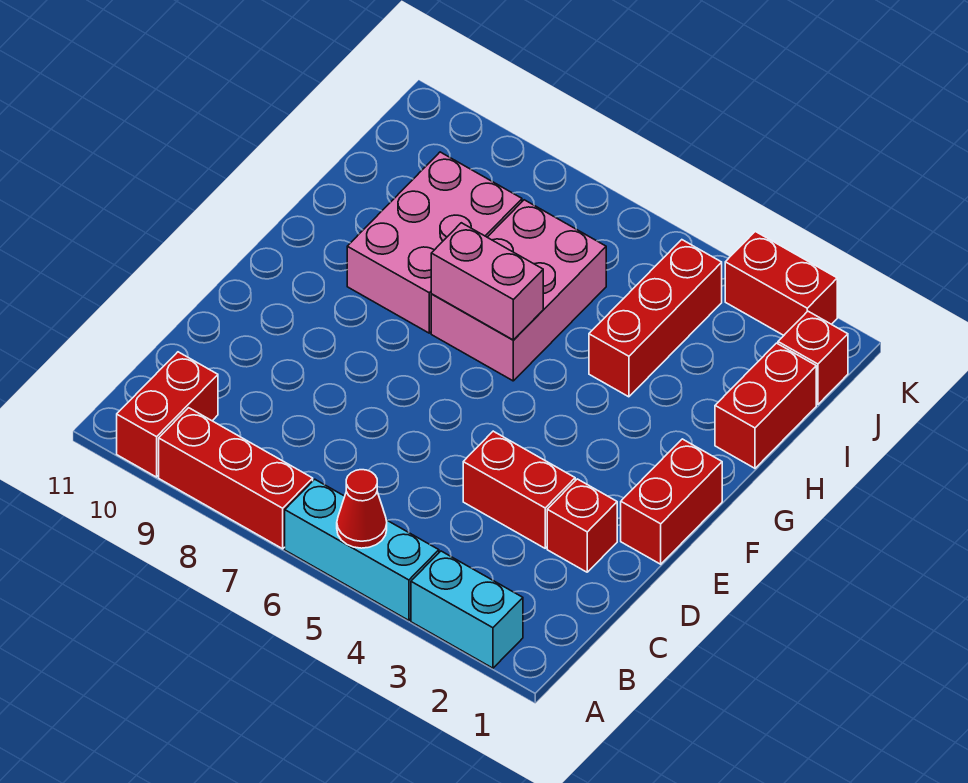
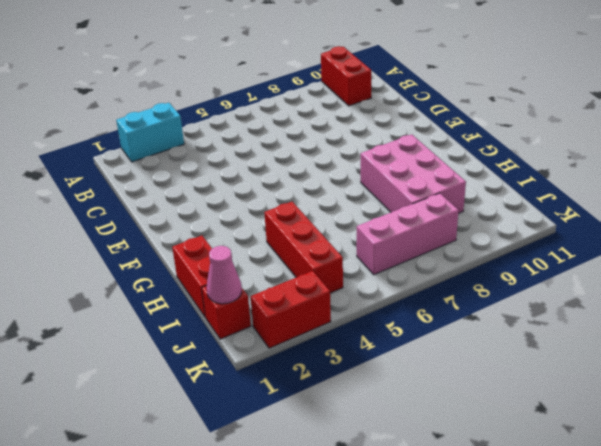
pink 1x1 cone [207,246,242,304] -> none
pink 1x3 brick [357,193,459,275] -> none
none -> cyan 1x3 brick [285,479,439,620]
none -> red 1x3 brick [159,408,313,549]
none -> red 1x1 brick [547,479,617,572]

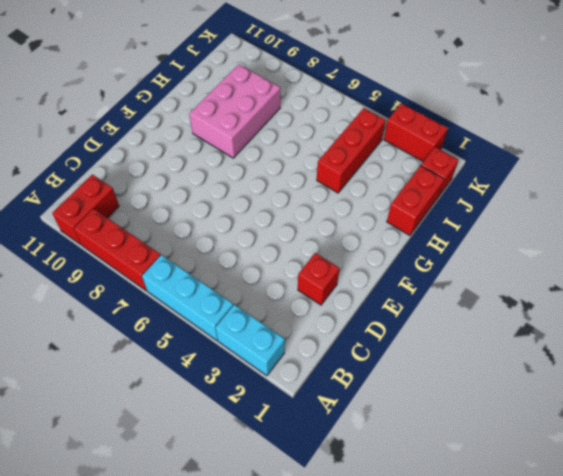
none -> red 1x2 brick [463,431,575,548]
none -> red 1x2 brick [621,439,722,564]
none -> pink 2x3 brick [431,200,606,381]

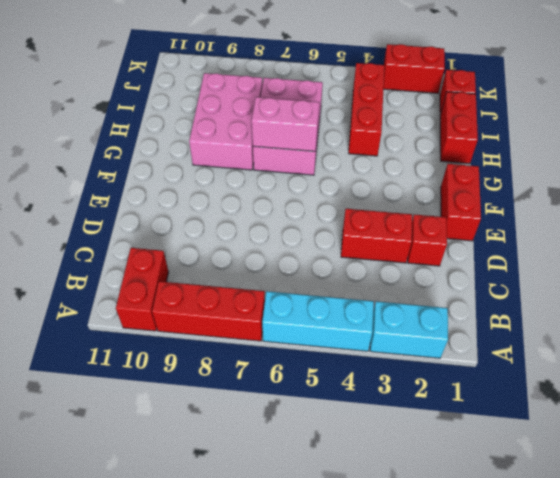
none -> red 1x1 cone [337,470,387,548]

